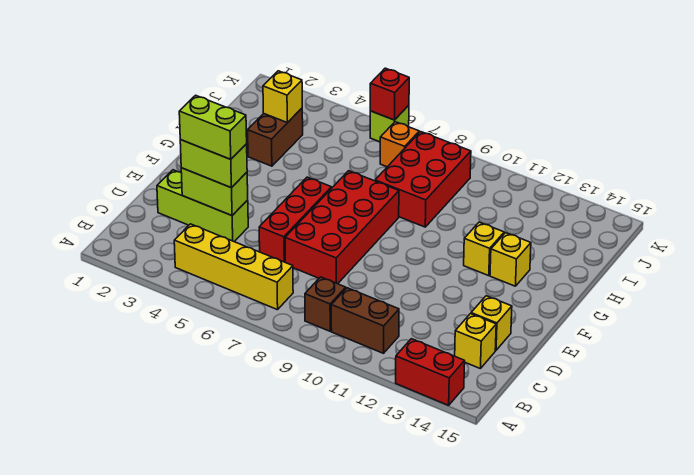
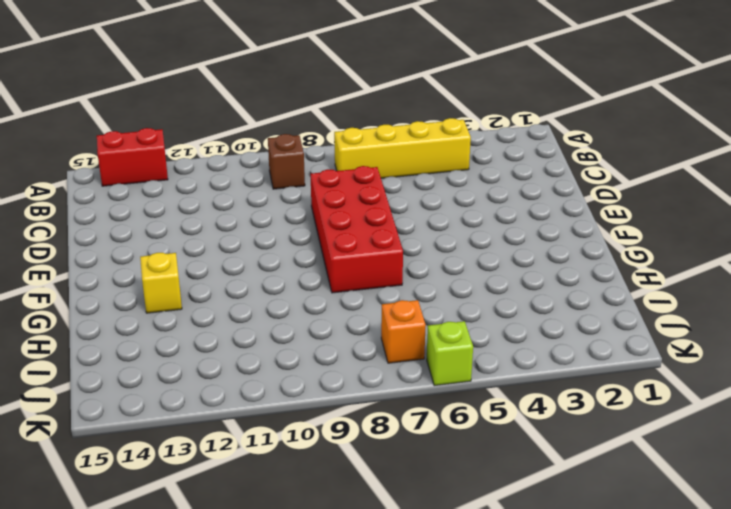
none -> brown 1x2 brick [331,288,399,353]
none -> yellow 1x1 brick [455,314,496,368]
none -> lime 1x3 brick [157,170,248,242]

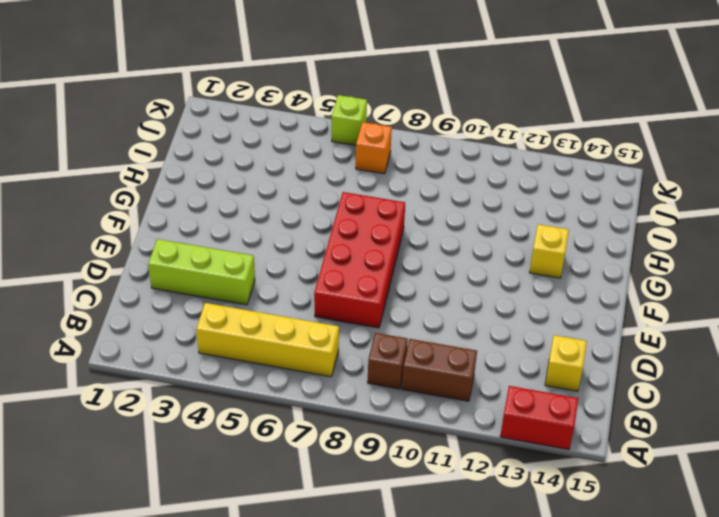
none -> red 1x3 brick [259,177,331,262]
none -> yellow 1x1 brick [471,296,512,350]
none -> yellow 1x1 brick [464,222,504,276]

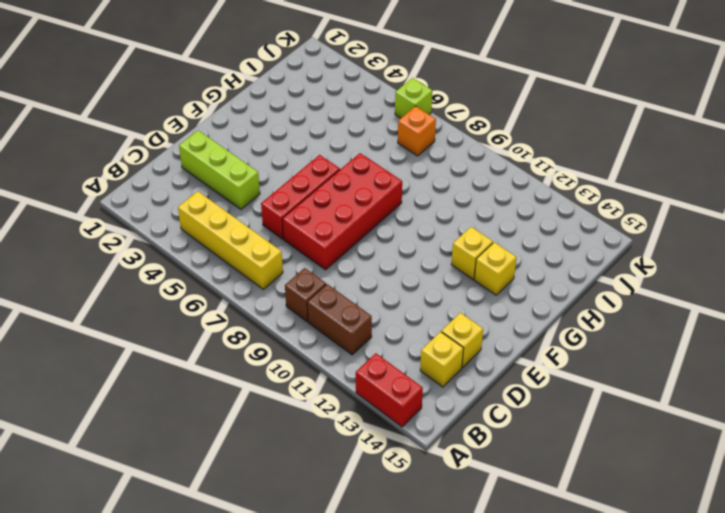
none -> brown 1x2 brick [248,108,303,166]
none -> red 2x3 brick [375,132,471,227]
none -> lime 1x2 brick [181,168,248,216]

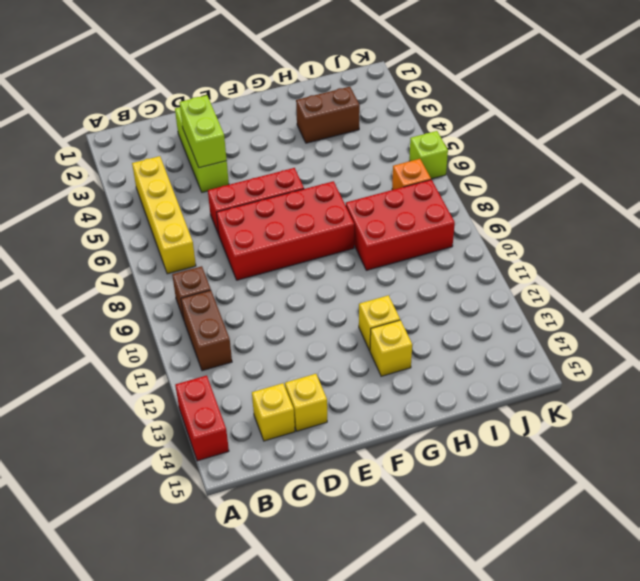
none -> yellow 1x1 brick [263,71,302,123]
none -> red 1x1 brick [370,68,409,120]
none -> lime 1x2 brick [180,140,247,188]

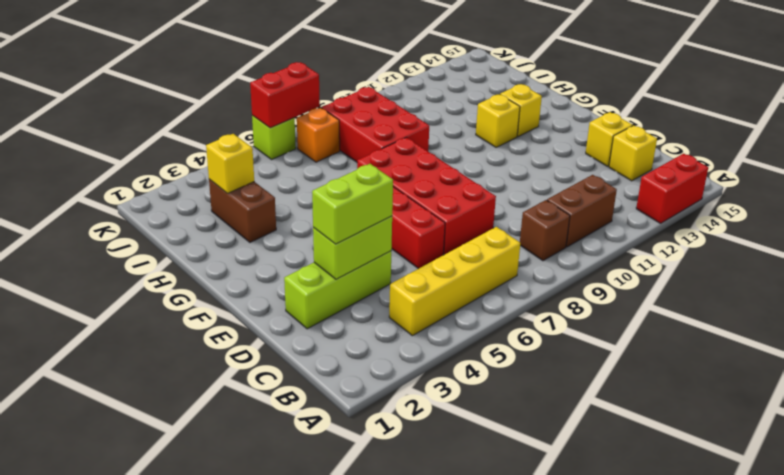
red 1x2 brick [250,62,320,128] -> red 1x1 brick [370,68,409,120]
none -> lime 1x2 brick [179,95,247,159]

